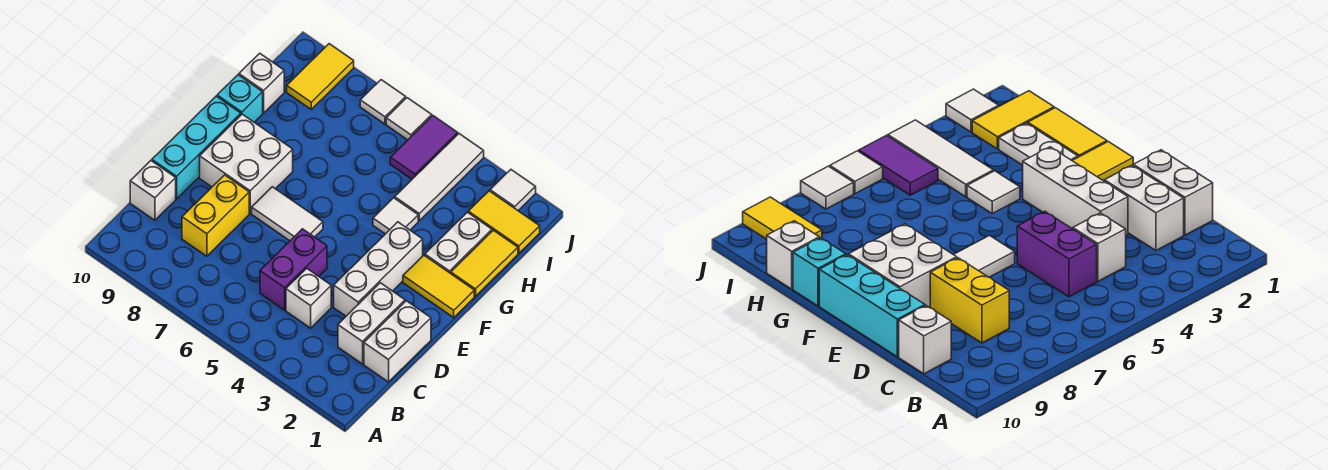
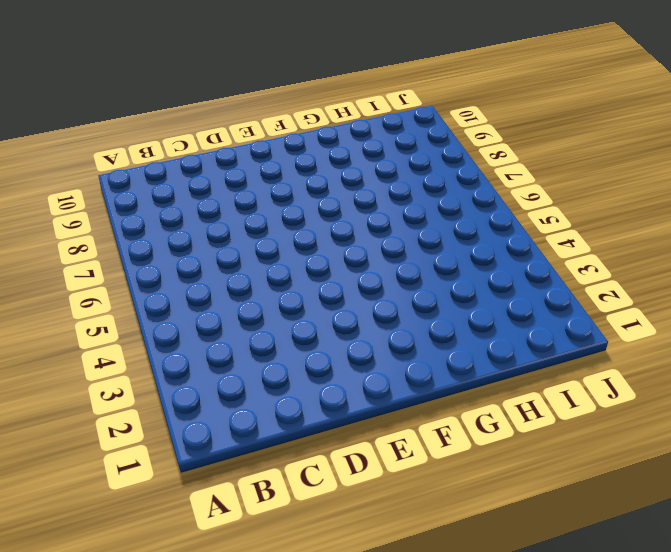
none -> white 1x2 brick [364,301,431,382]
none -> white 1x2 brick [338,283,405,364]
none -> white 1x1 brick [286,268,331,328]

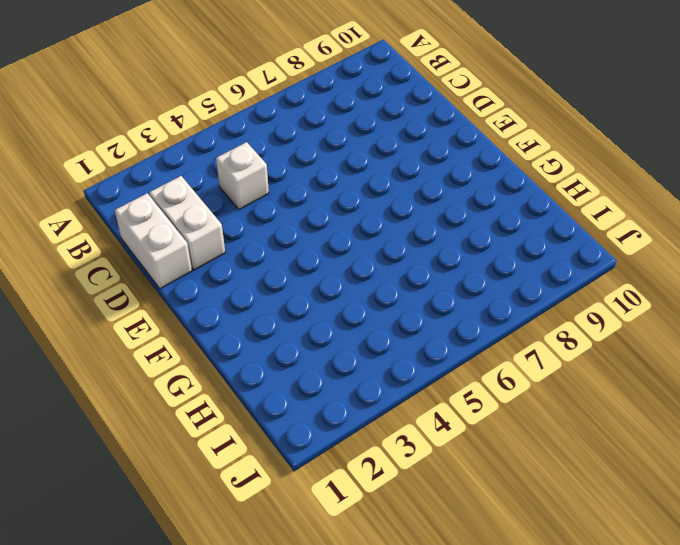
none -> purple 1x2 brick [260,229,327,310]
none -> yellow 1x2 brick [182,175,249,256]
none -> white 1x1 brick [130,161,176,220]

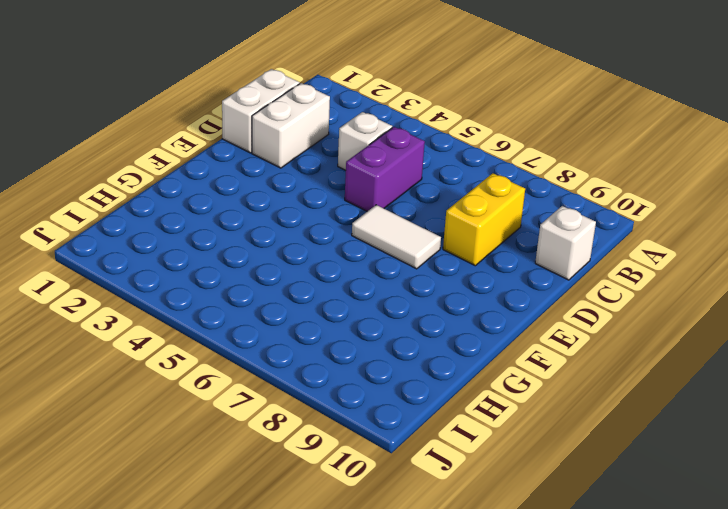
none -> white 1x3 brick [334,222,423,316]
none -> cyan 1x3 brick [152,96,241,199]
none -> white 2x2 brick [200,114,293,213]

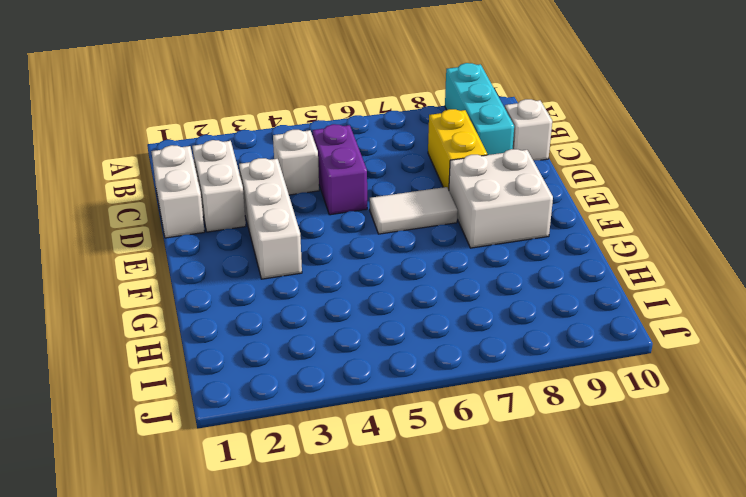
cyan 1x3 brick [445,63,514,155] -> cyan 1x3 brick moved to [152,96,241,199]
none -> yellow 1x2 tile [403,255,474,318]
none -> yellow 1x2 tile [451,230,518,296]
none -> white 1x2 plate [425,212,492,273]

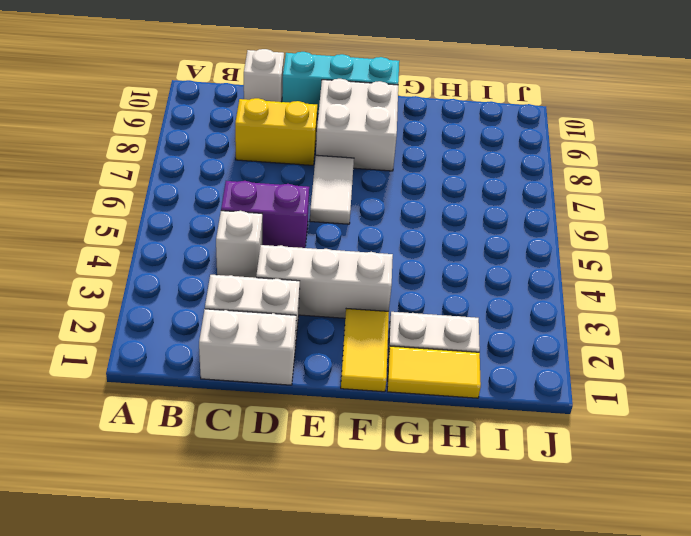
none -> white 1x1 tile [373,198,418,234]
none -> cyan 1x1 brick [217,75,263,122]
none -> white 1x3 tile [395,134,484,221]

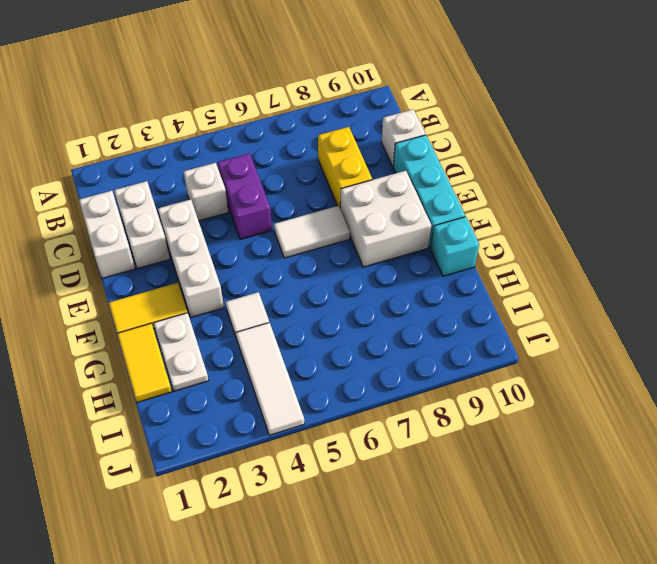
none -> white 1x1 brick [239,53,284,113]
none -> yellow 1x2 tile [468,191,540,253]
none -> purple 1x2 tile [390,116,458,179]

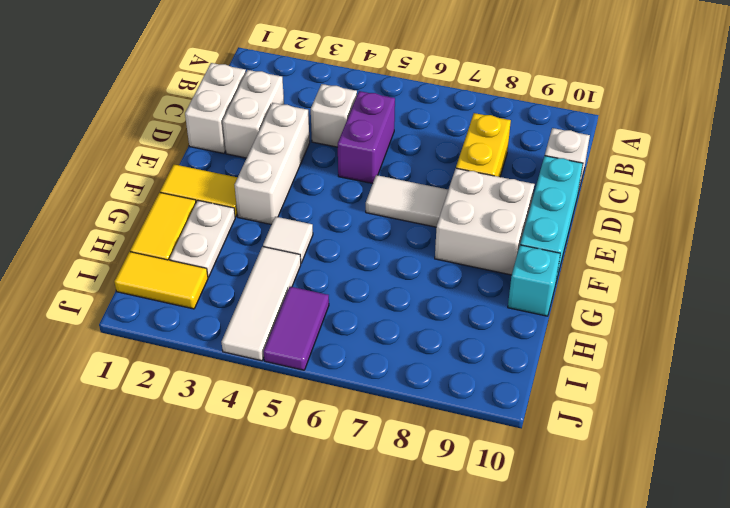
none -> white 1x1 brick [239,53,284,113]
none -> yellow 1x2 tile [287,44,354,109]
none -> white 1x1 tile [490,170,536,211]

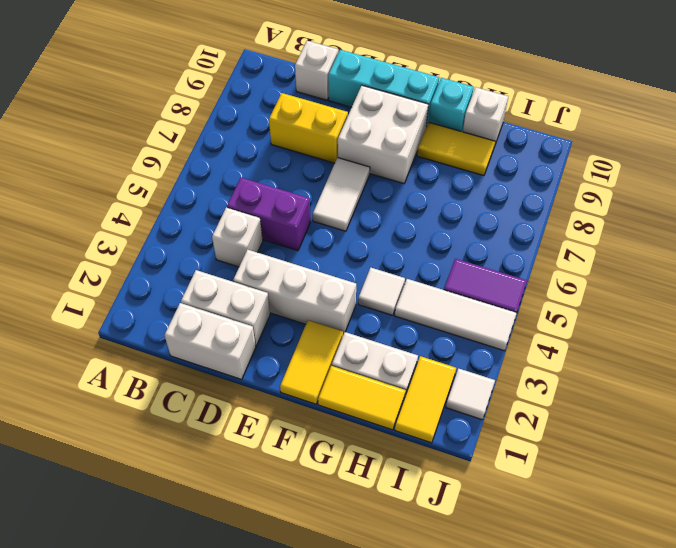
yellow 1x2 tile [417,122,495,176] -> yellow 1x2 tile moved to [287,44,354,109]
none -> white 1x1 tile [386,98,432,140]
none -> white 1x1 tile [360,80,406,124]

